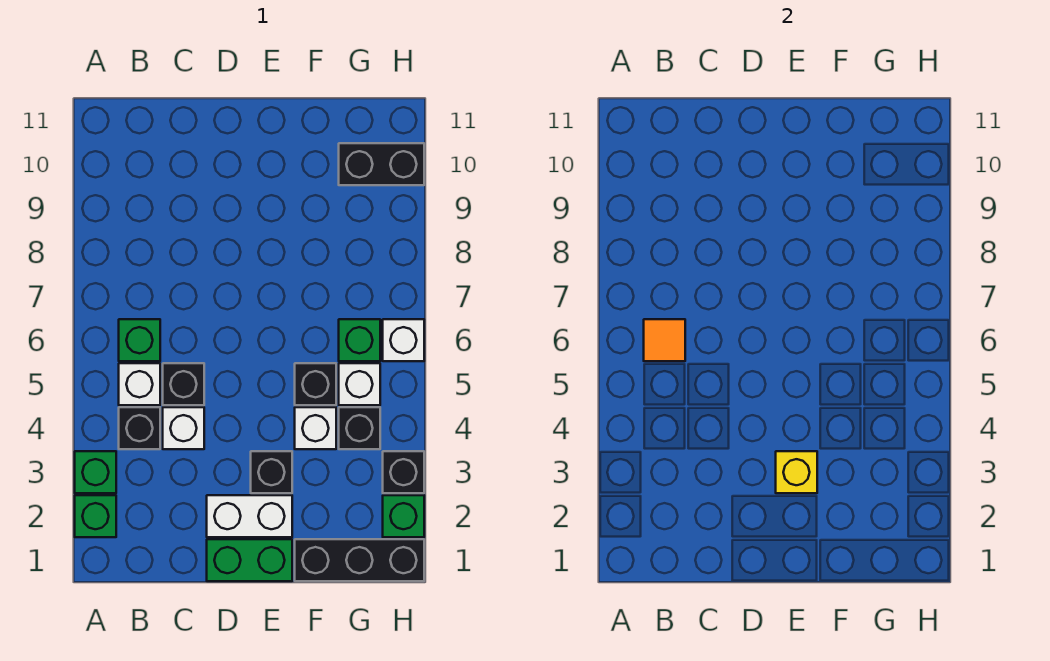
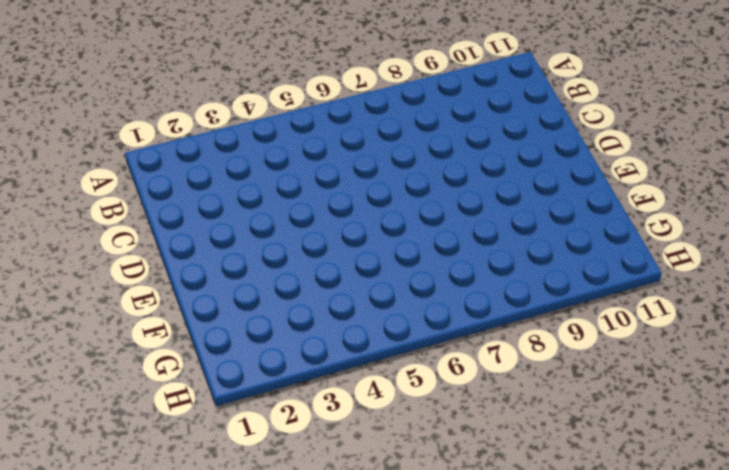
none -> green 1x1 brick [75,495,116,537]
none -> green 1x1 brick [75,451,116,493]
none -> black 1x1 brick [119,407,160,449]

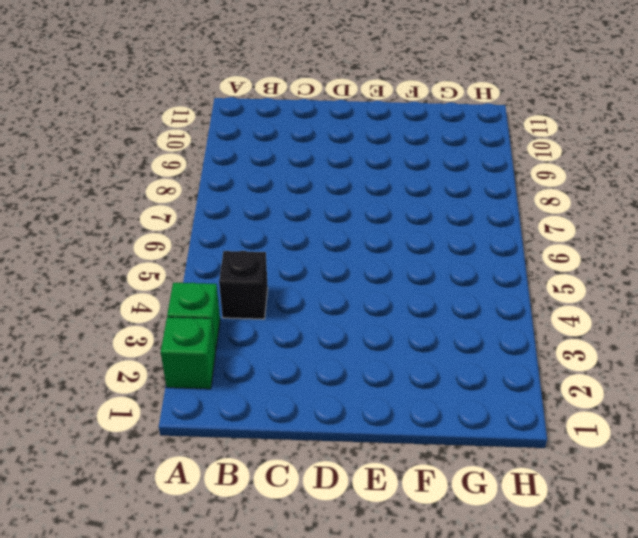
none -> white 1x1 brick [119,363,160,405]
none -> green 1x1 brick [119,319,160,361]
none -> white 1x1 brick [163,407,204,449]

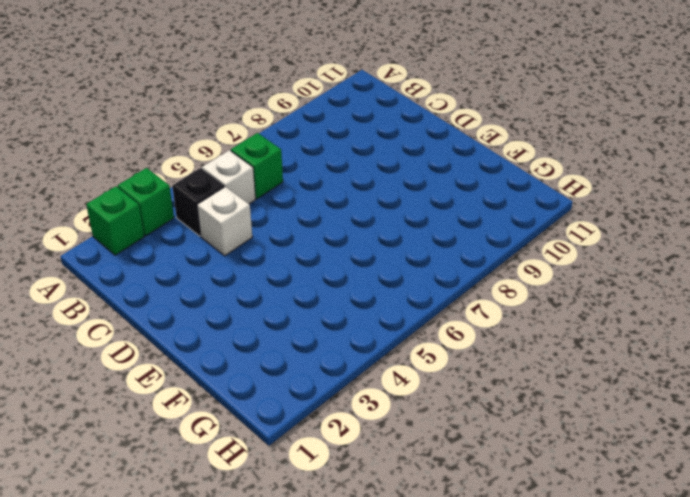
none -> black 1x1 brick [163,363,204,405]
none -> green 1x2 brick [207,539,292,581]
none -> white 1x2 brick [207,495,292,537]

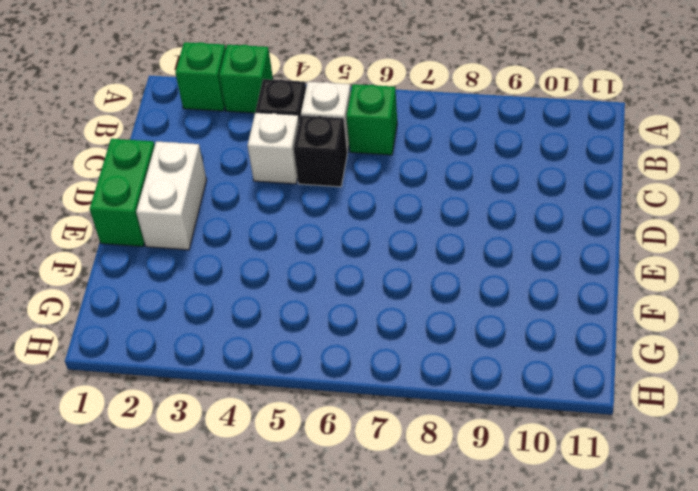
none -> black 1x1 brick [251,451,292,493]
none -> black 1x3 brick [295,539,424,581]
none -> white 1x1 brick [295,407,336,449]

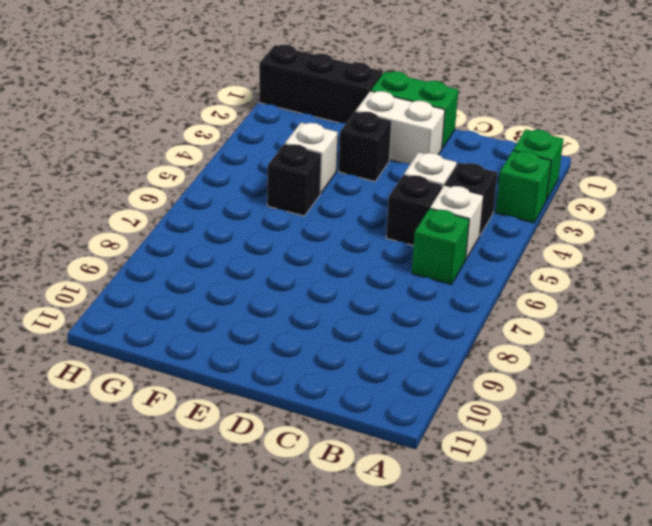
none -> black 1x1 brick [339,407,380,449]
none -> white 1x1 brick [339,363,380,405]
none -> green 1x1 brick [339,319,380,361]

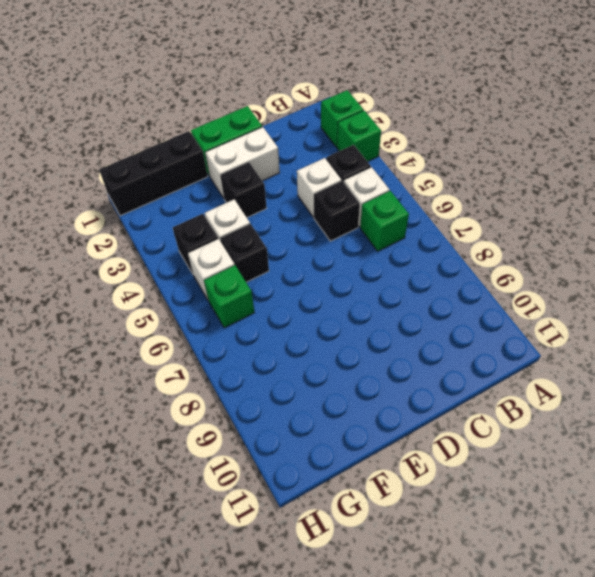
none -> black 1x2 brick [339,143,424,185]
none -> green 1x1 brick [383,495,424,537]
none -> black 1x1 brick [383,451,424,493]

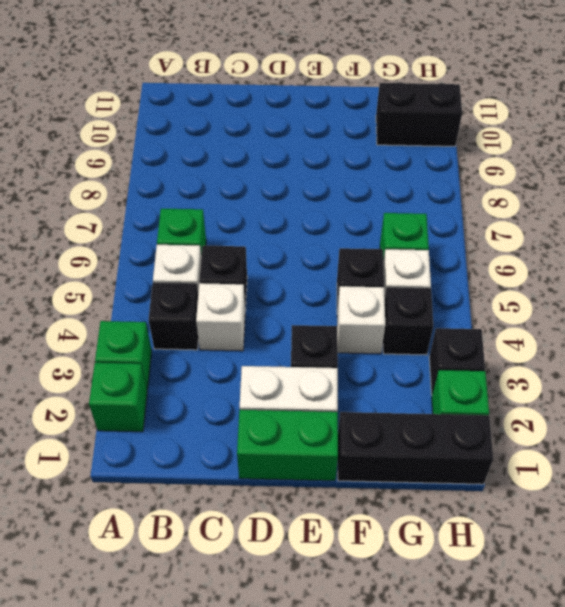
none -> white 1x1 brick [383,319,424,361]
none -> orange 1x1 tile [644,319,685,361]
none -> yellow 1x1 brick [776,451,817,493]

